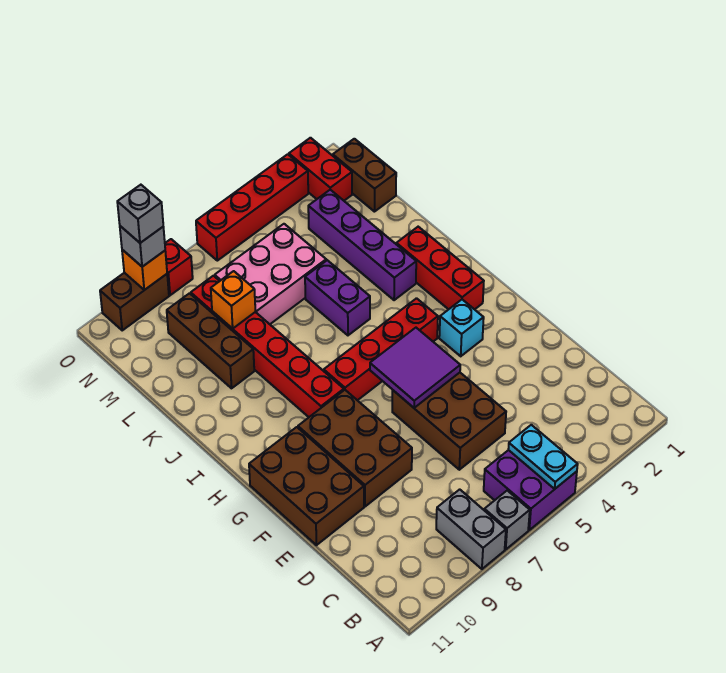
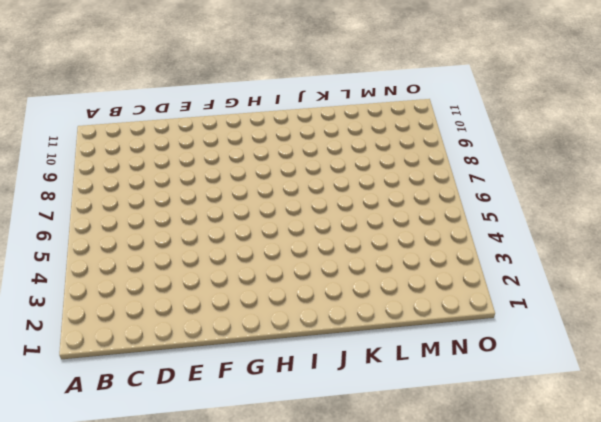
none -> purple 2x2 brick [484,450,577,530]
none -> grey 1x1 brick [484,491,530,549]
none -> grey 1x2 brick [436,489,506,569]

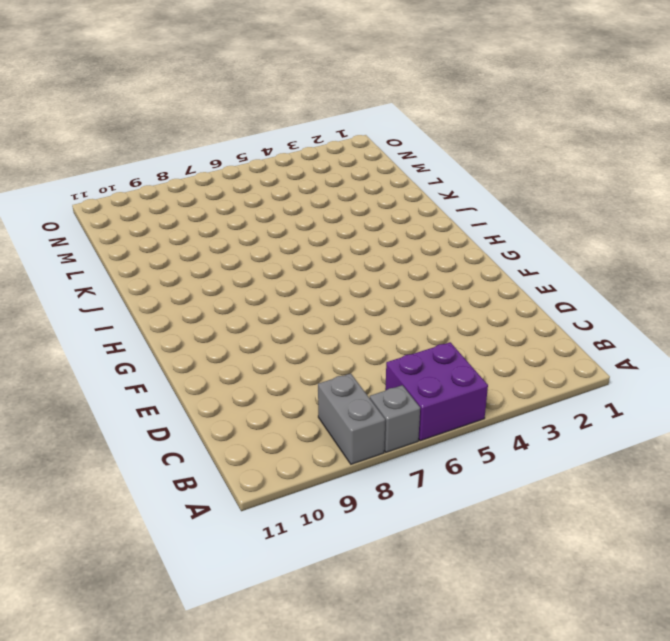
none -> brown 2x3 brick [392,373,506,470]
none -> brown 2x3 brick [298,390,412,507]
none -> brown 2x3 brick [249,427,364,545]

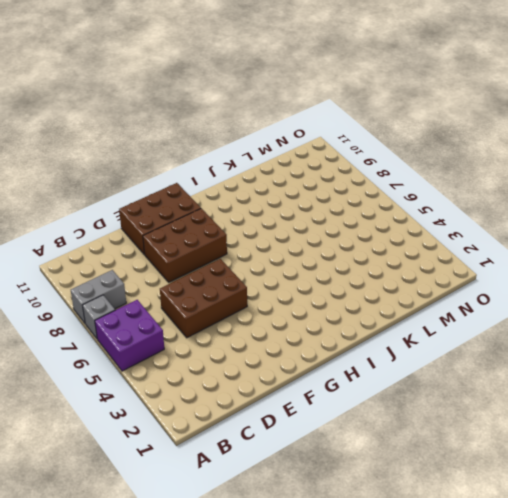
none -> cyan 1x1 brick [439,300,484,356]
none -> red 1x3 brick [396,227,484,309]
none -> red 1x4 brick [324,298,438,400]

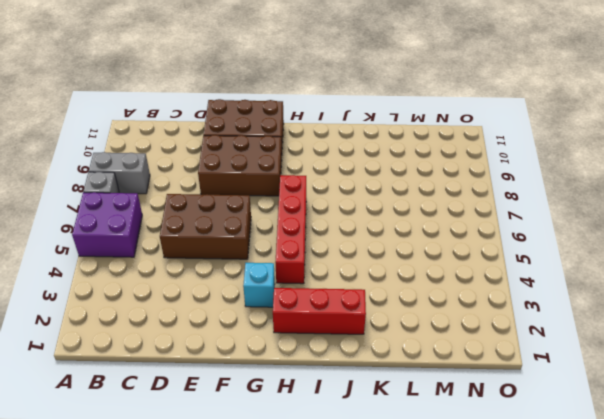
none -> red 1x6 brick [191,276,344,417]
none -> purple 1x4 brick [308,190,416,300]
none -> purple 1x2 brick [305,260,370,335]

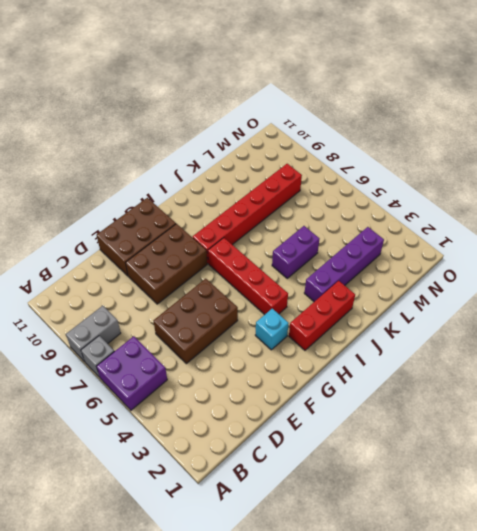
none -> brown 1x3 brick [167,293,254,388]
none -> pink 2x3 brick [215,224,326,324]
none -> brown 1x2 brick [333,139,396,212]

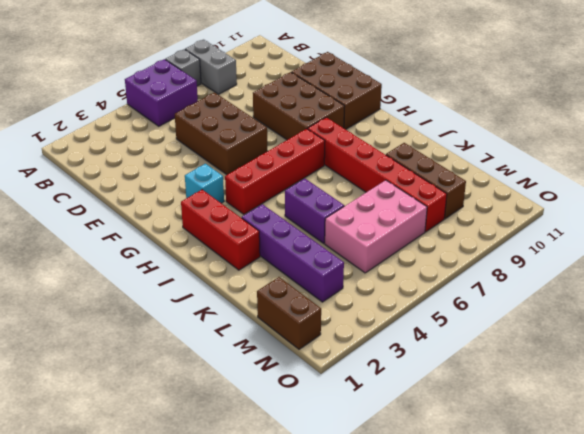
none -> red 1x2 brick [289,138,352,201]
none -> red 1x4 brick [196,154,308,261]
none -> red 1x1 brick [165,239,193,295]

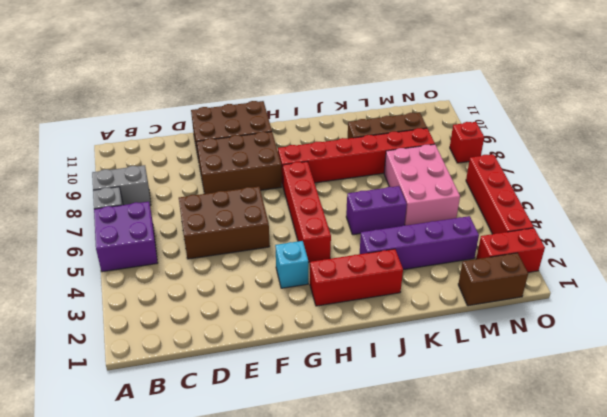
none -> brown 1x2 brick [100,273,169,330]
none -> cyan 1x2 plate [508,425,578,489]
none -> purple 2x2 tile [370,328,460,408]

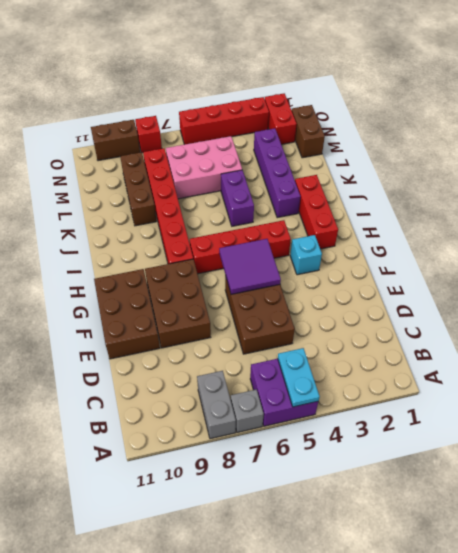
none -> orange 1x1 brick [211,271,255,329]
none -> orange 1x1 brick [122,250,167,290]
none -> grey 1x1 brick [120,226,165,267]

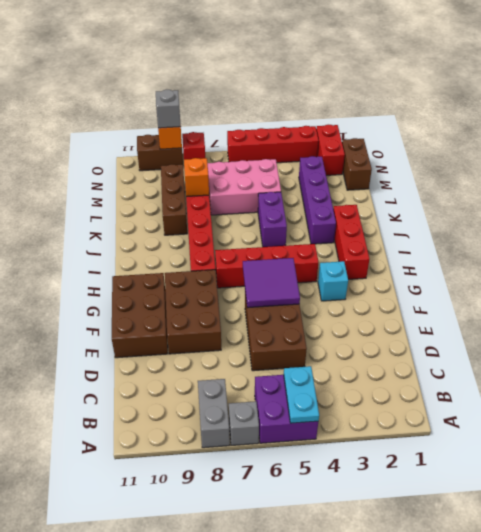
none -> grey 1x1 brick [117,185,163,243]

